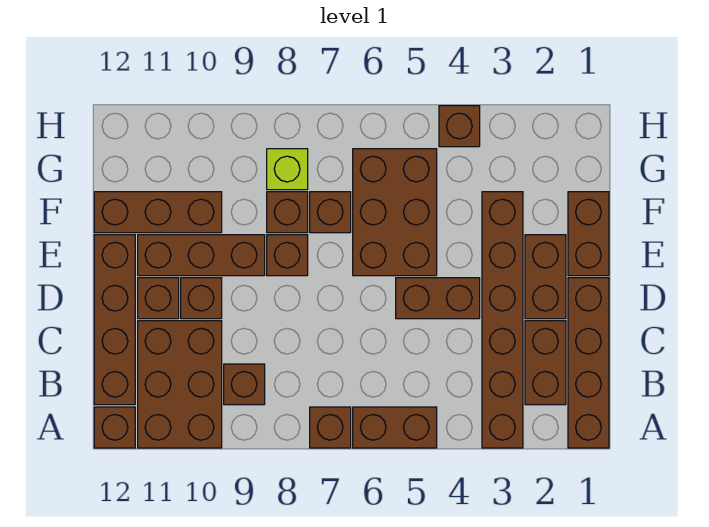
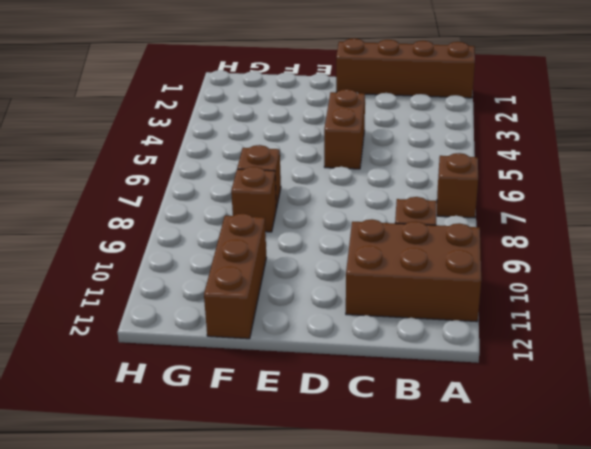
none -> brown 1x6 brick [482,192,523,448]
none -> brown 1x2 brick [353,407,437,448]
none -> brown 1x1 brick [94,407,135,448]

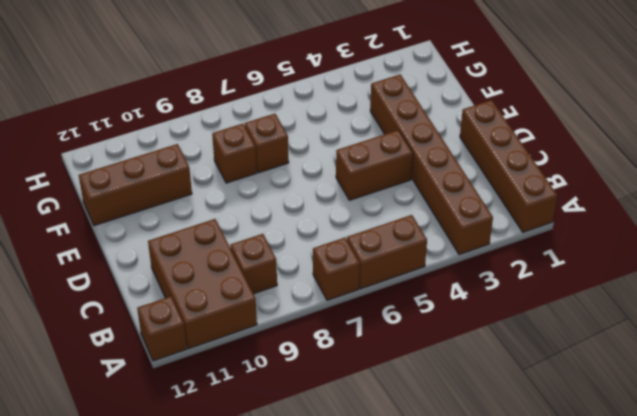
none -> brown 1x2 brick [525,321,566,405]
none -> brown 1x4 brick [94,235,135,405]
none -> brown 1x2 brick [525,235,566,319]

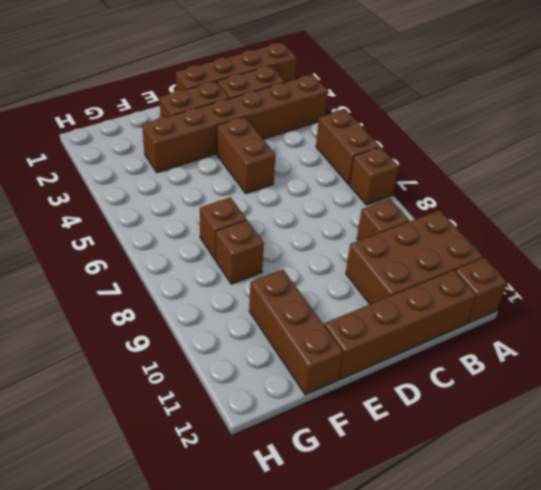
none -> brown 1x1 brick [181,278,222,319]
none -> brown 1x1 brick [138,278,179,319]
none -> brown 1x2 brick [568,192,609,276]

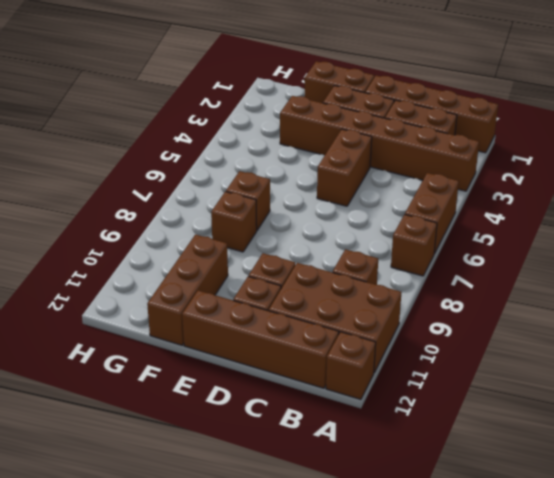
none -> brown 2x3 brick [353,149,437,276]
none -> brown 1x1 brick [267,235,308,276]
none -> brown 1x3 brick [138,235,265,276]

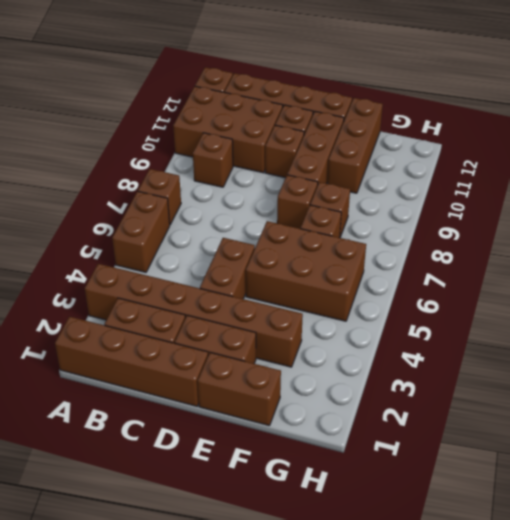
none -> lime 1x1 brick [267,149,308,190]
none -> brown 1x1 brick [439,106,480,147]

